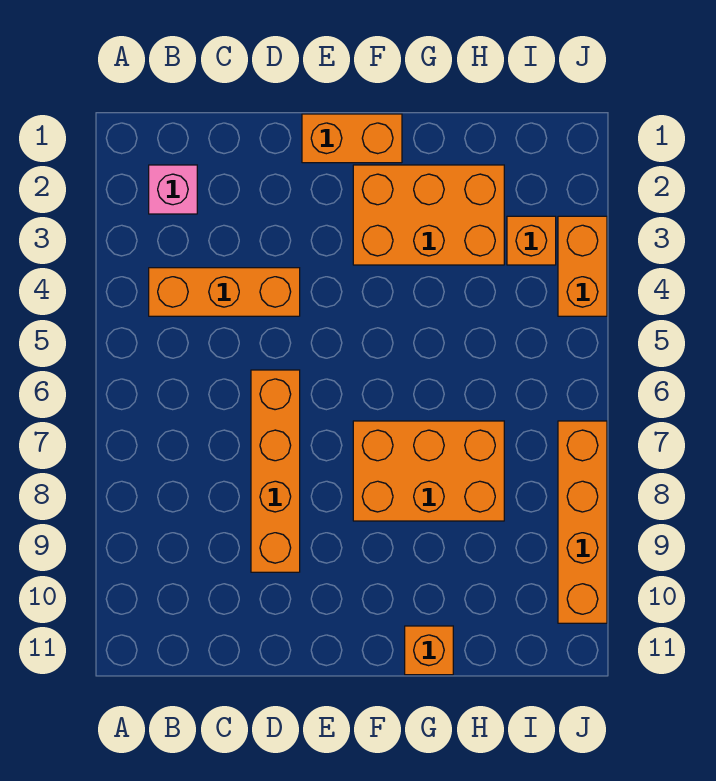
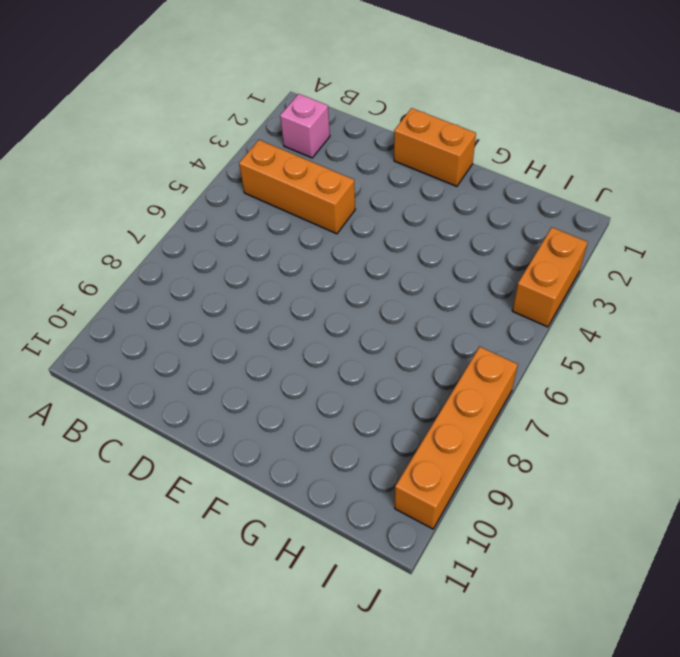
none -> orange 1x4 brick [251,370,300,572]
none -> orange 2x3 brick [353,165,504,265]

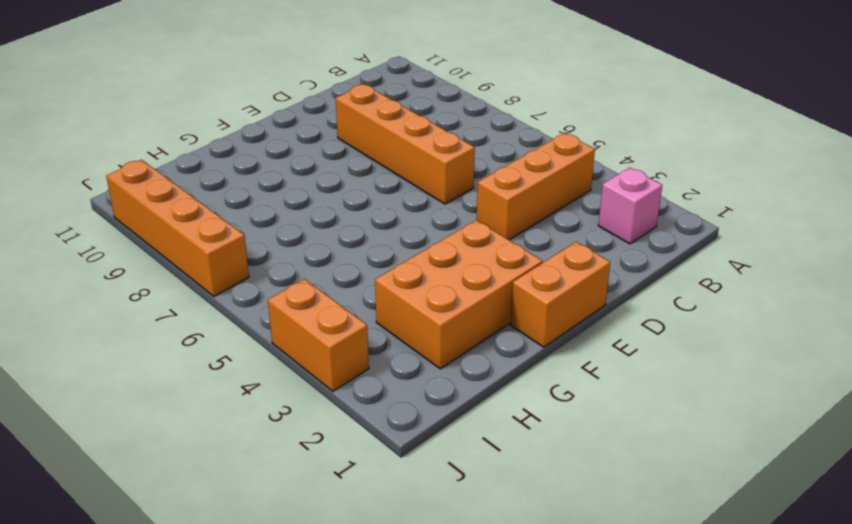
none -> orange 2x3 brick [353,421,504,521]
none -> orange 1x1 brick [405,626,453,675]

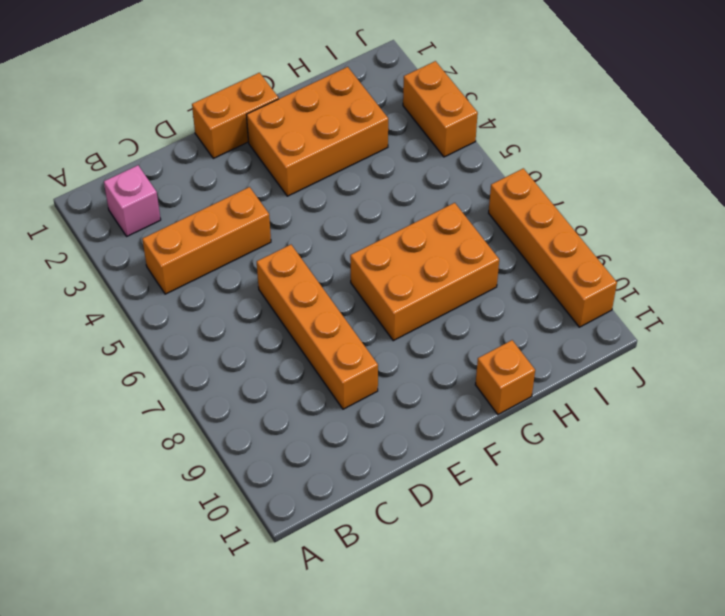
none -> orange 1x1 brick [507,216,556,265]

